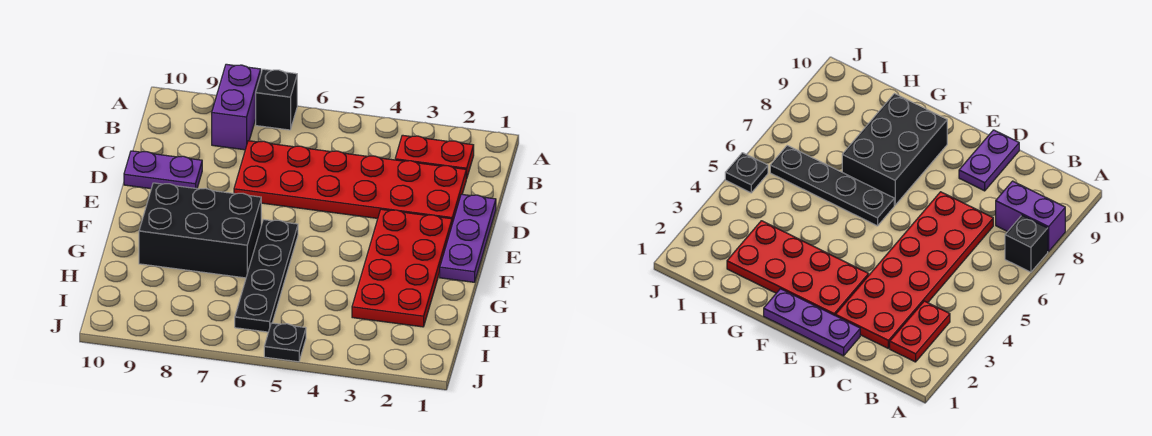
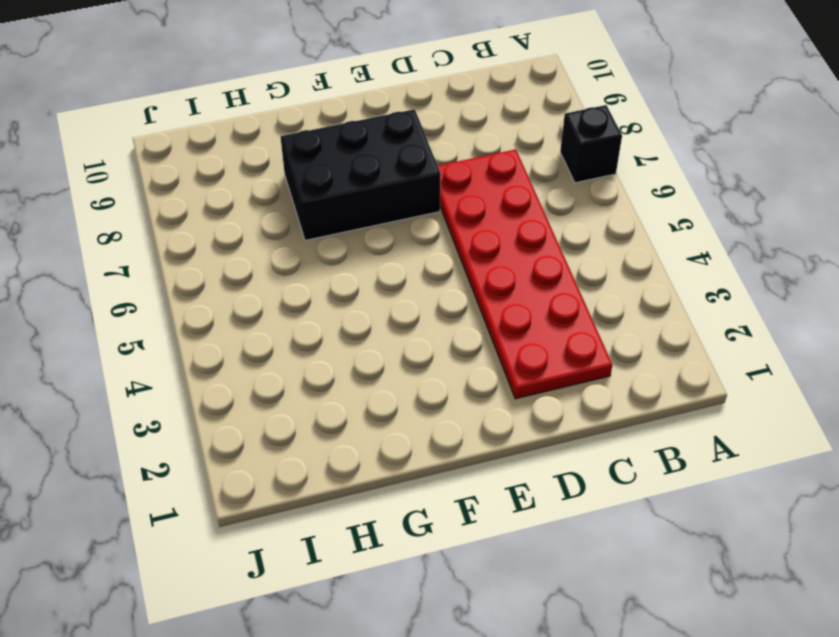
black 2x3 brick [280,109,441,240] -> black 2x3 brick turned to [139,183,261,278]
none -> purple 1x2 brick [212,64,261,150]
none -> red 1x2 plate [395,135,474,179]

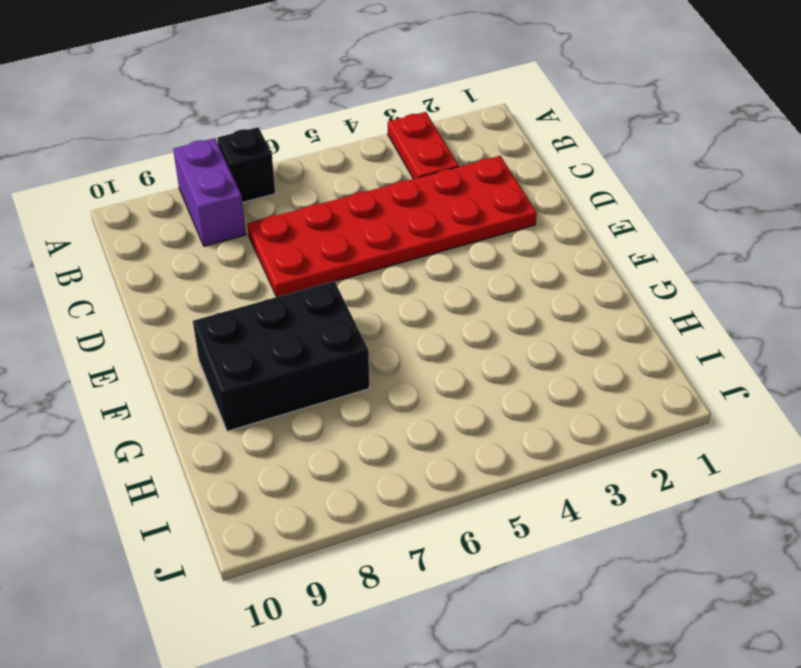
red 1x2 plate [388,112,459,179] -> red 1x2 plate turned to [395,135,474,179]
none -> purple 1x3 plate [440,194,496,282]
none -> purple 1x2 plate [124,151,202,189]

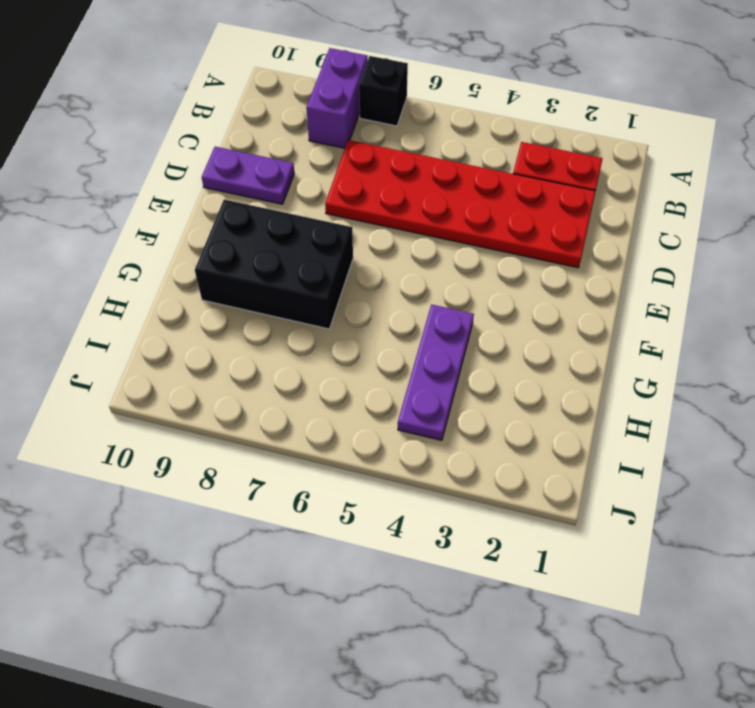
purple 1x3 plate [398,304,474,440] -> purple 1x3 plate moved to [440,194,496,282]
none -> red 2x4 plate [352,209,452,327]
none -> black 1x4 plate [235,220,298,332]

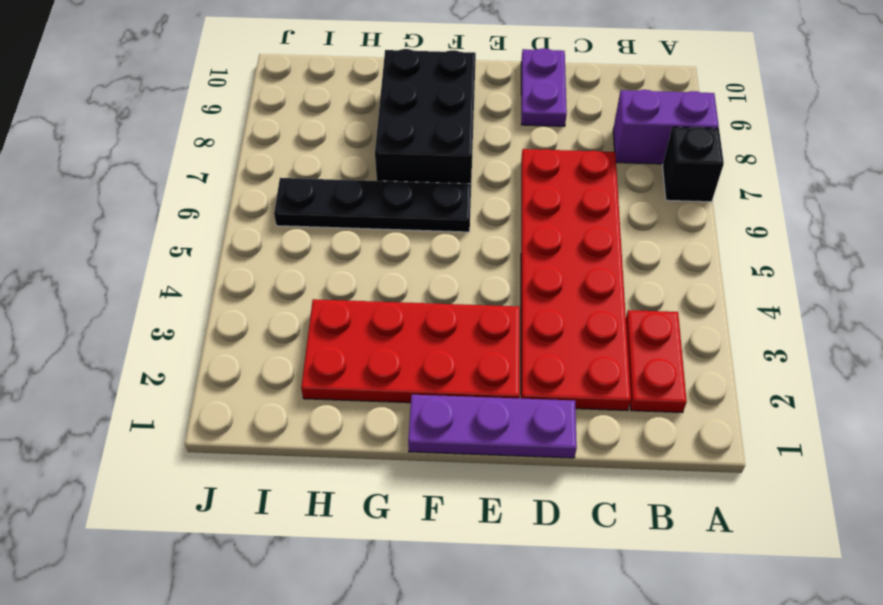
none -> black 1x1 plate [264,323,306,362]

